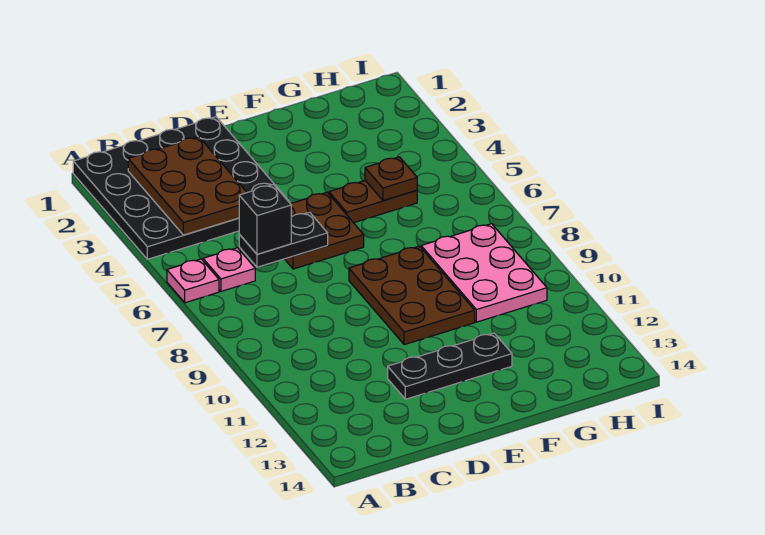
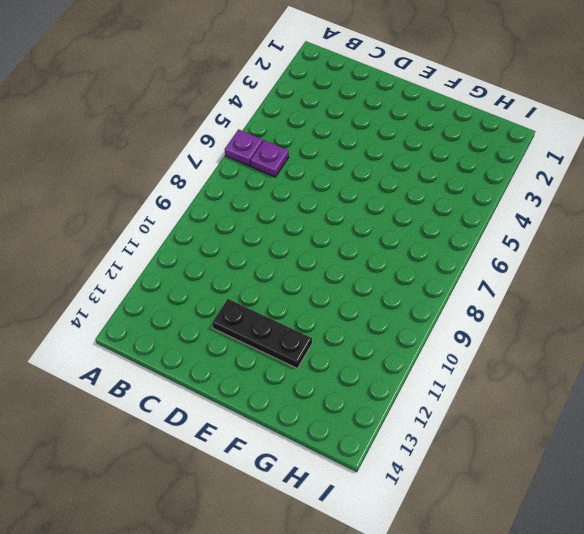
purple 1x1 plate [225,129,263,166] -> pink 1x1 plate [167,259,219,303]
purple 1x1 plate [251,140,289,177] -> pink 1x1 plate [203,248,255,291]
none -> black 4x4 plate [73,117,290,259]
none -> brown 2x2 plate [285,192,364,269]
none -> brown 2x3 plate [349,246,475,345]

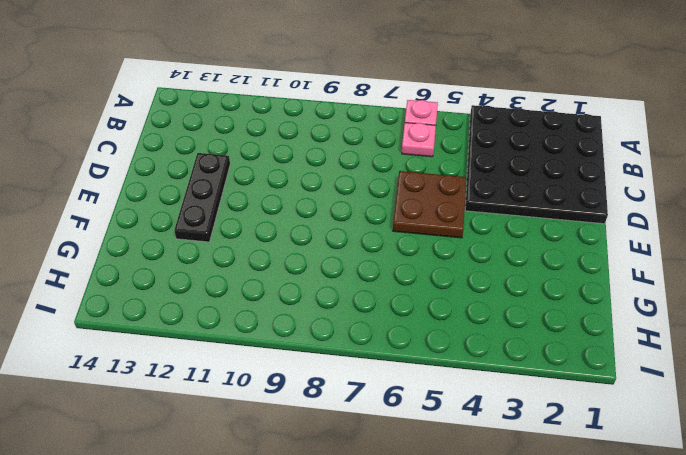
none -> brown 2x3 plate [349,246,475,345]
none -> brown 1x2 plate [329,181,417,223]
none -> pink 2x3 plate [421,224,547,322]

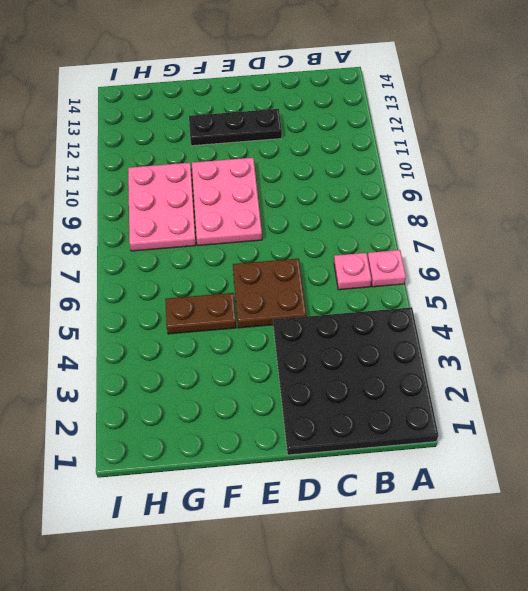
pink 2x3 plate [192,158,262,246] -> brown 2x3 plate [349,246,475,345]
none -> brown 2x3 plate [128,137,247,235]
none -> black 1x2 plate [239,212,328,267]
none -> brown 1x1 plate [365,157,417,201]

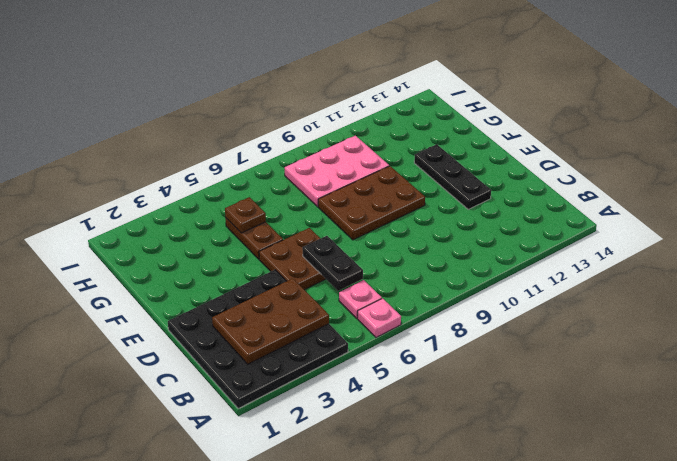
none -> black 1x1 brick [239,185,291,254]

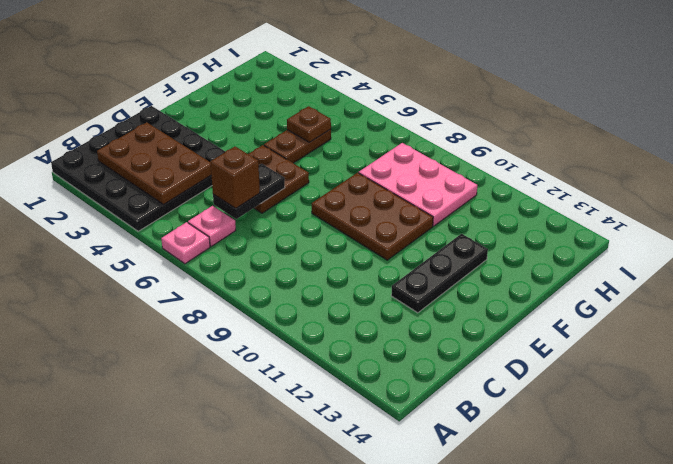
brown 1x1 brick [211,147,260,208] -> black 1x1 brick [239,185,291,254]

